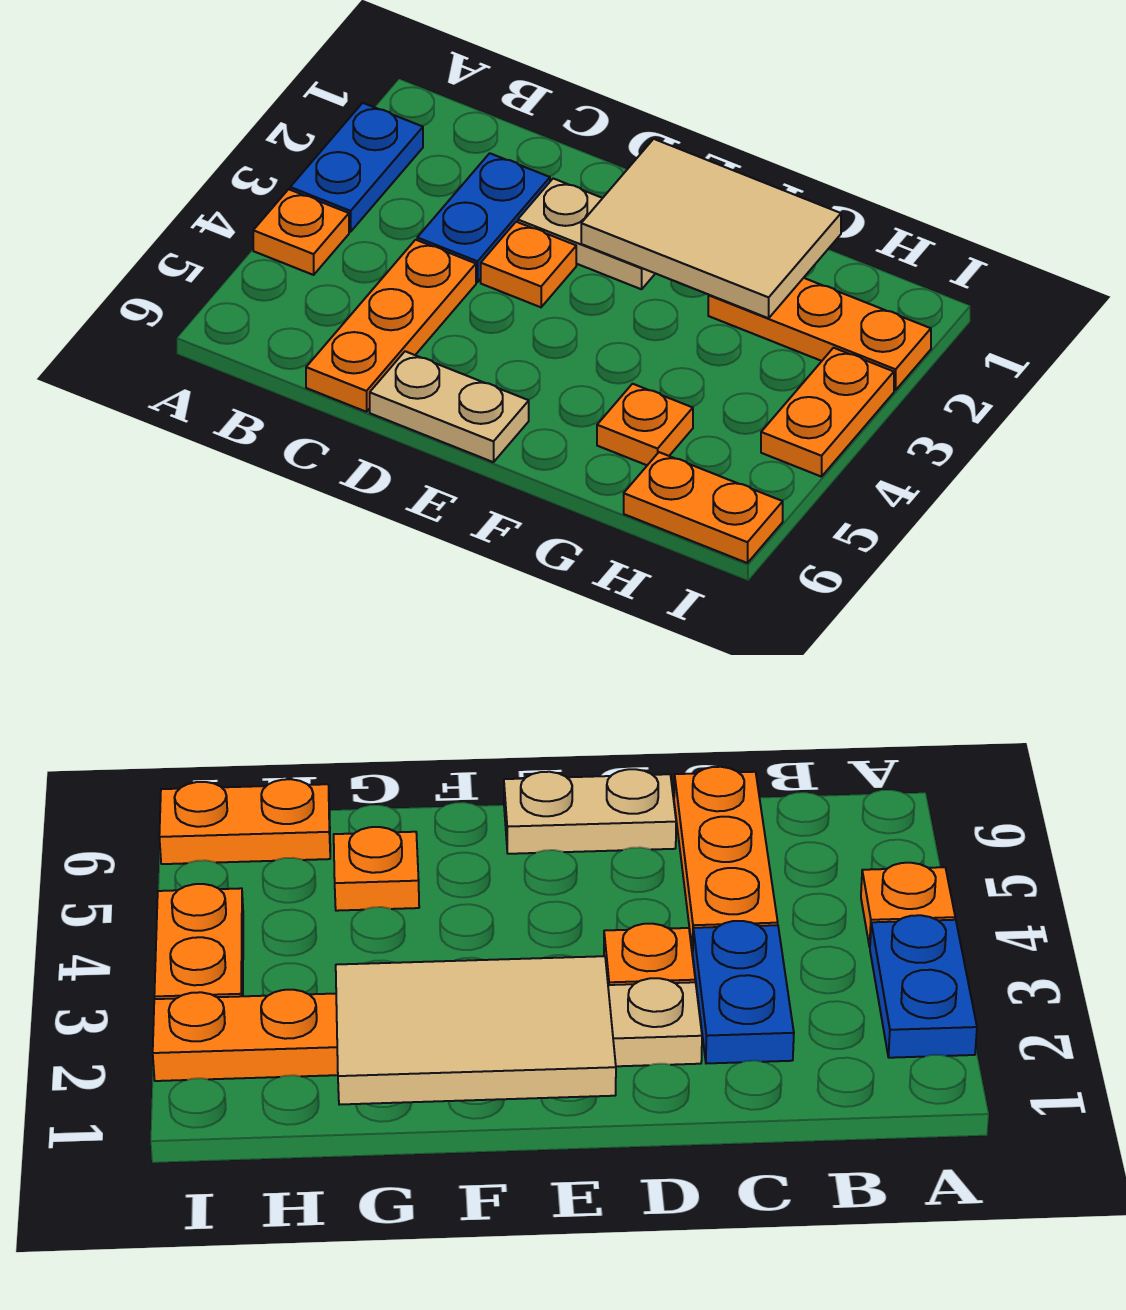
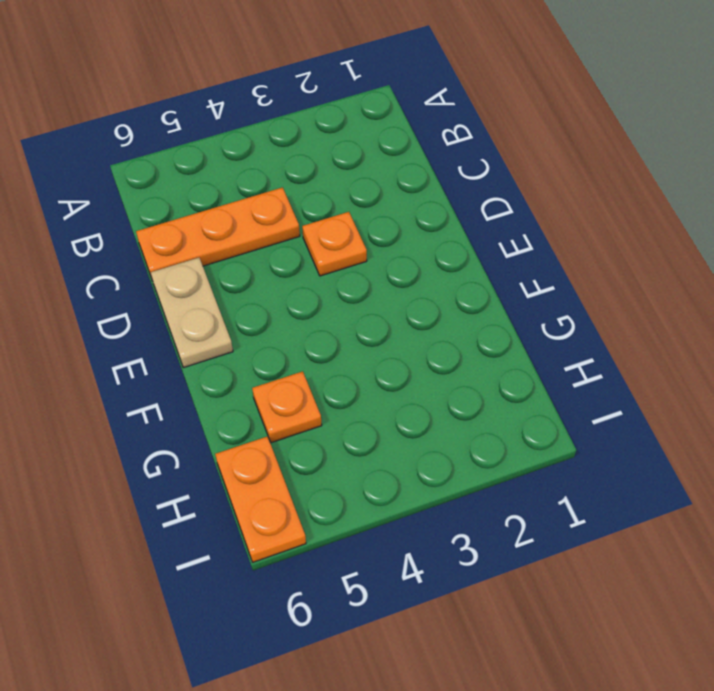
none -> blue 1x2 plate [290,103,423,232]
none -> orange 1x1 plate [253,189,349,275]
none -> blue 1x2 plate [417,153,550,282]

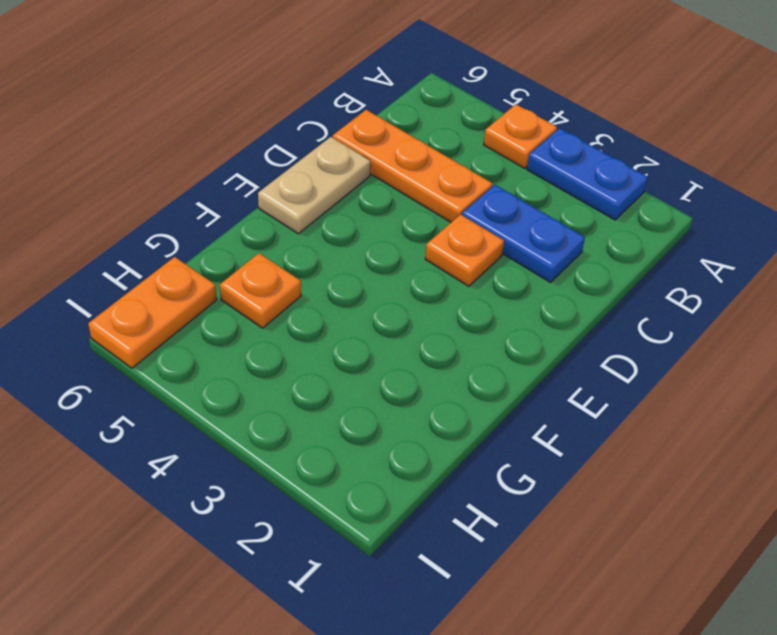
none -> tan 1x2 plate [518,179,655,289]
none -> orange 1x3 plate [708,278,931,390]
none -> orange 1x2 plate [761,348,894,477]

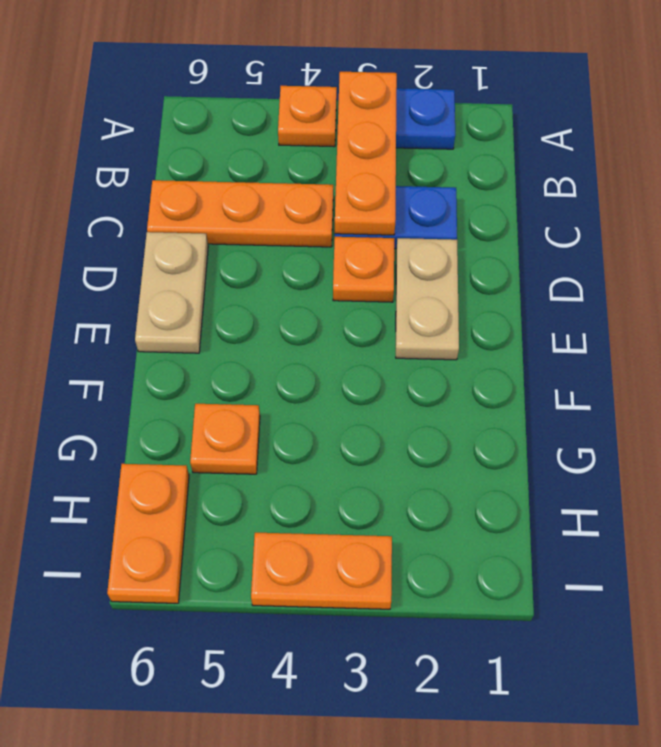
orange 1x3 plate [335,72,397,235] -> orange 1x3 plate moved to [708,278,931,390]
none -> tan 2x3 tile [581,139,841,318]

